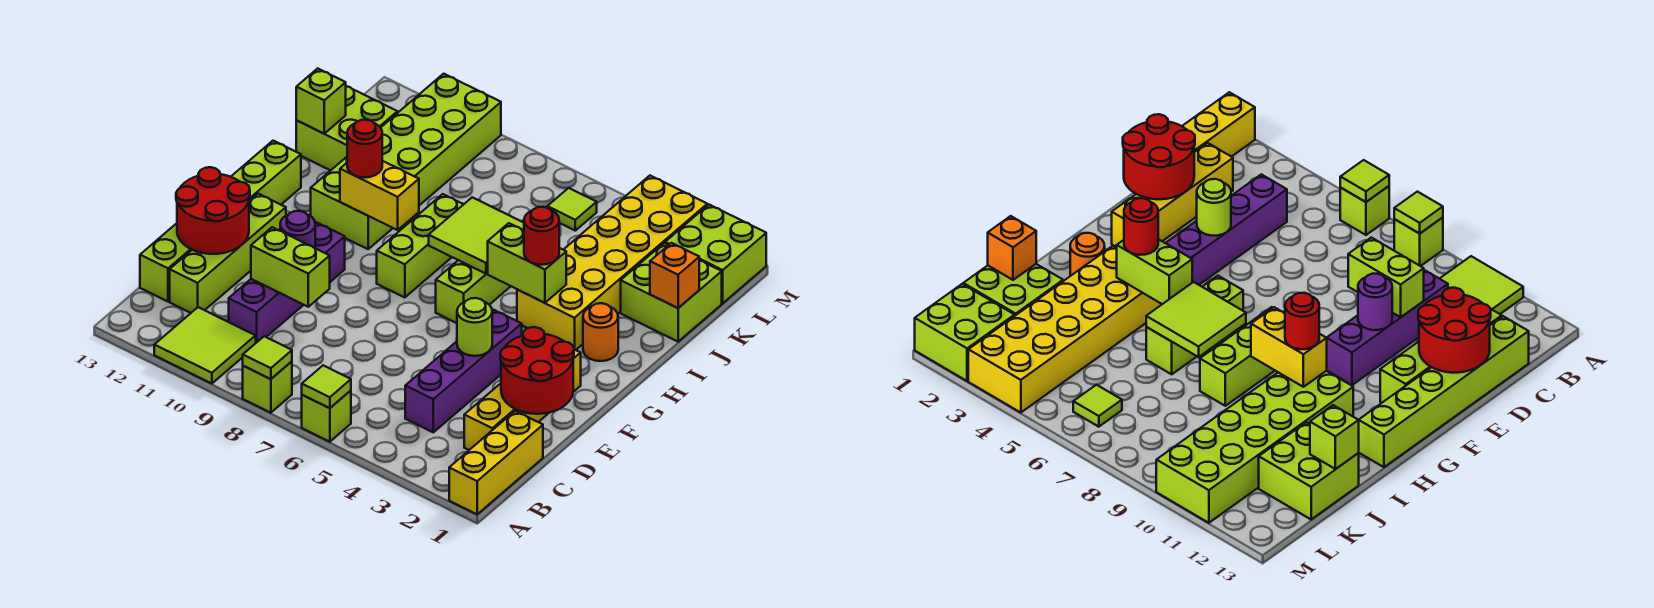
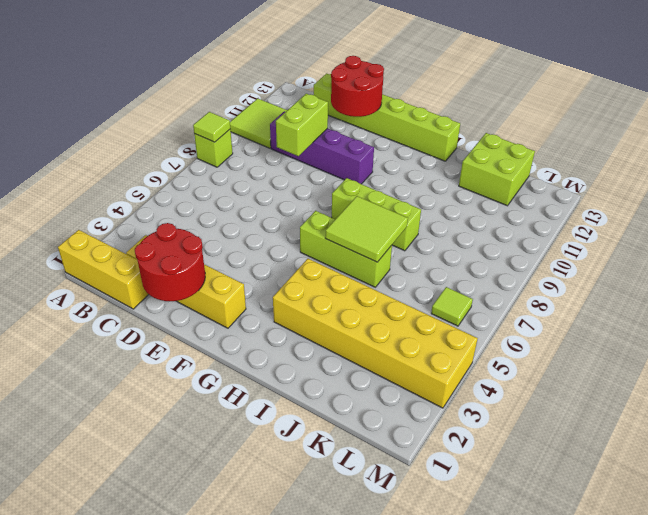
none -> lime 1x1 brick [302,391,351,442]
none -> purple 1x4 brick [405,310,522,432]
none -> lime 1x4 brick [170,194,286,313]
none -> orange 1x1 round brick [583,303,618,361]

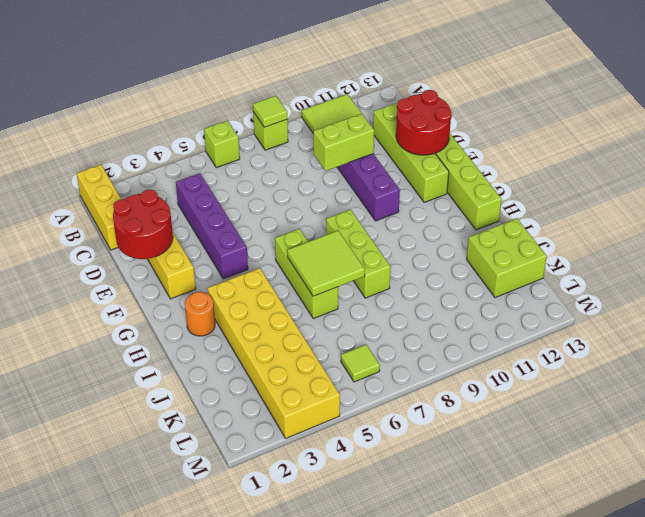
none -> lime 2x6 brick [311,74,501,249]
none -> lime 2x2 brick [621,243,722,342]
none -> lime 2x2 brick [665,205,766,303]
none -> lime 1x1 tile [302,365,351,408]

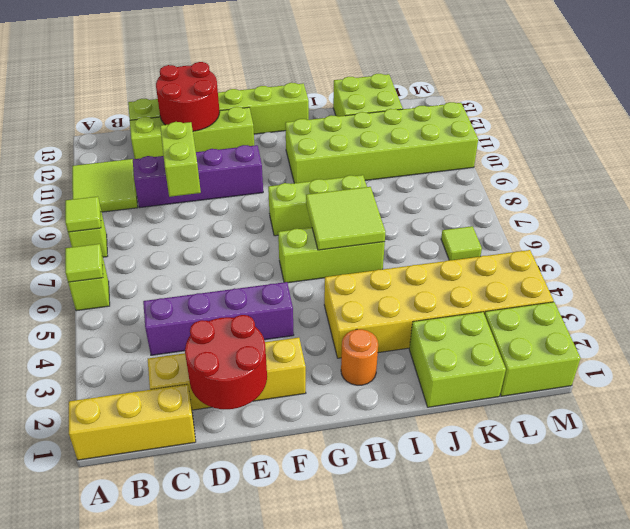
none -> lime 1x1 round brick [457,298,492,356]
none -> purple 1x1 round brick [280,211,315,248]
none -> lime 1x2 brick [488,223,566,303]
none -> yellow 1x2 brick [340,161,419,230]

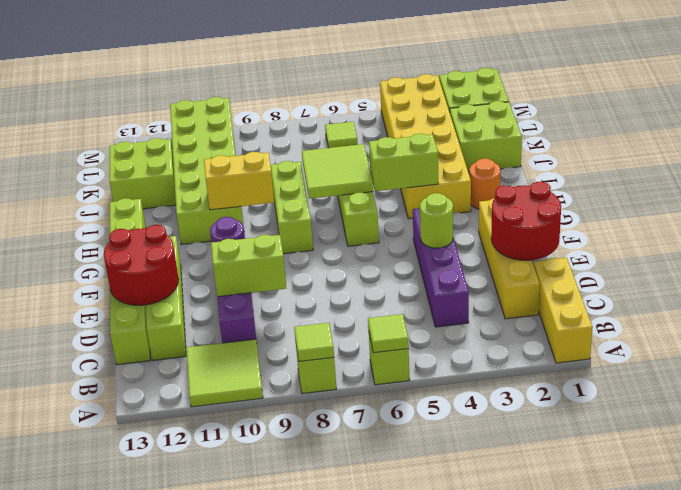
none -> orange 1x1 brick [650,243,699,308]
none -> lime 1x1 brick [296,68,346,134]
none -> red 1x1 round brick [524,207,559,265]
none -> red 1x1 round brick [347,120,382,177]

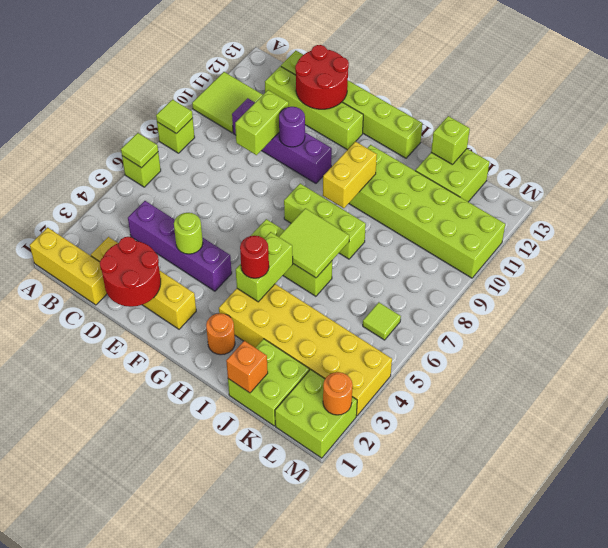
orange 1x1 round brick [323,372,353,415] -> none
none -> red 1x1 round brick [347,120,382,177]

